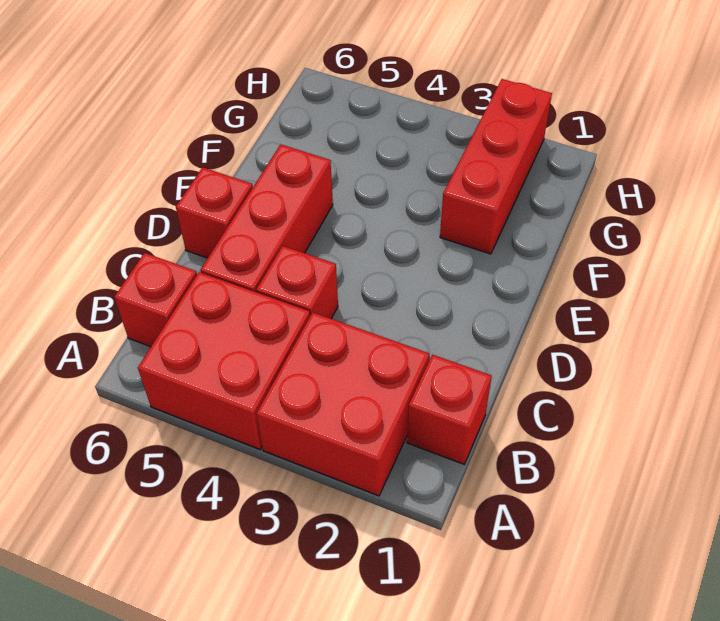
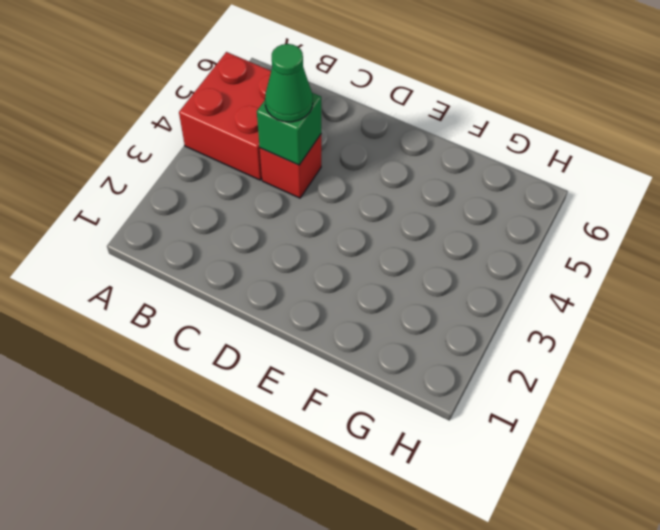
green 1x1 brick [257,93,321,165] -> none
green 1x1 cone [265,44,313,122] -> none
none -> red 2x2 brick [256,312,429,496]
none -> red 1x1 brick [407,355,492,464]

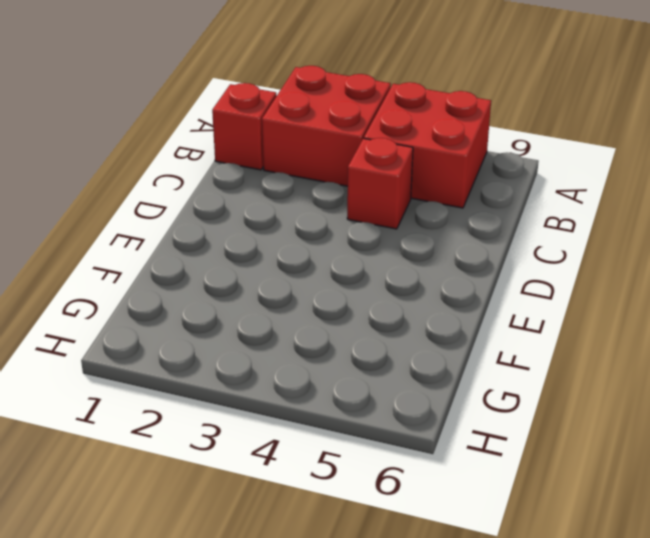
none -> red 1x1 brick [114,253,197,347]
none -> red 1x3 brick [200,145,333,292]

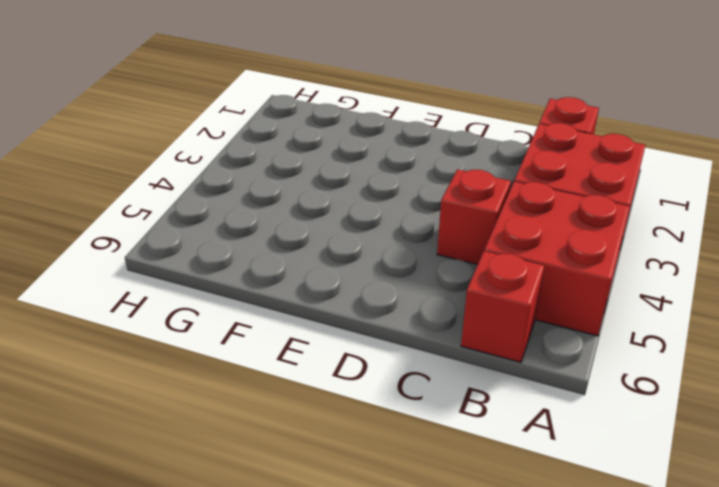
none -> red 1x3 brick [200,145,333,292]
none -> red 1x1 brick [176,168,253,258]

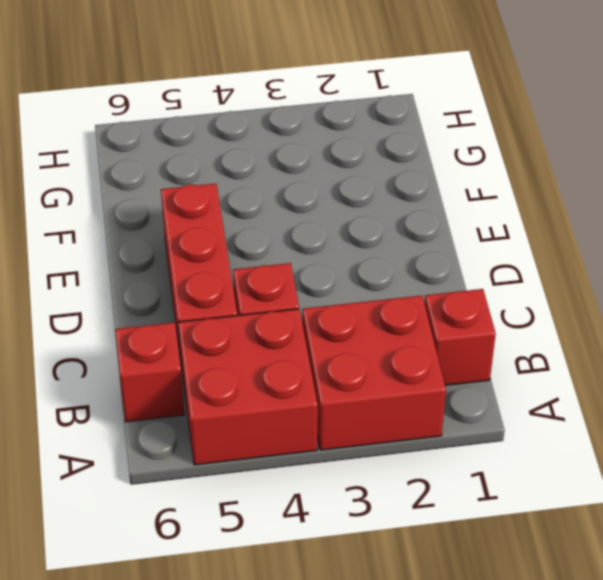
none -> red 1x1 brick [176,168,253,258]
none -> red 1x3 brick [440,79,552,254]

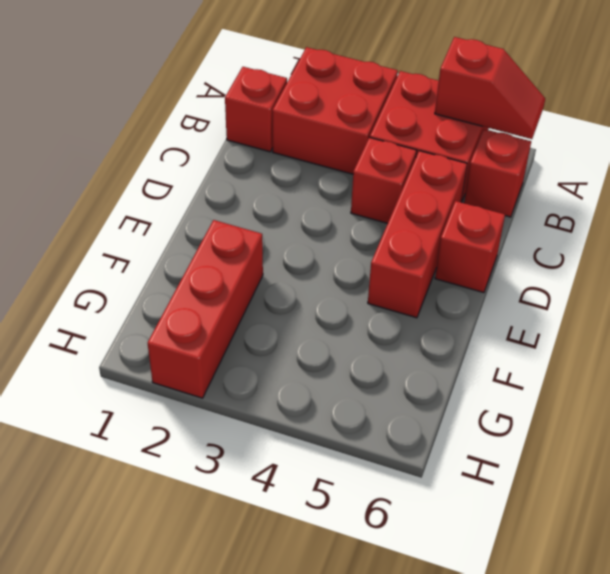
red 1x2 slope [435,37,545,139] -> none

